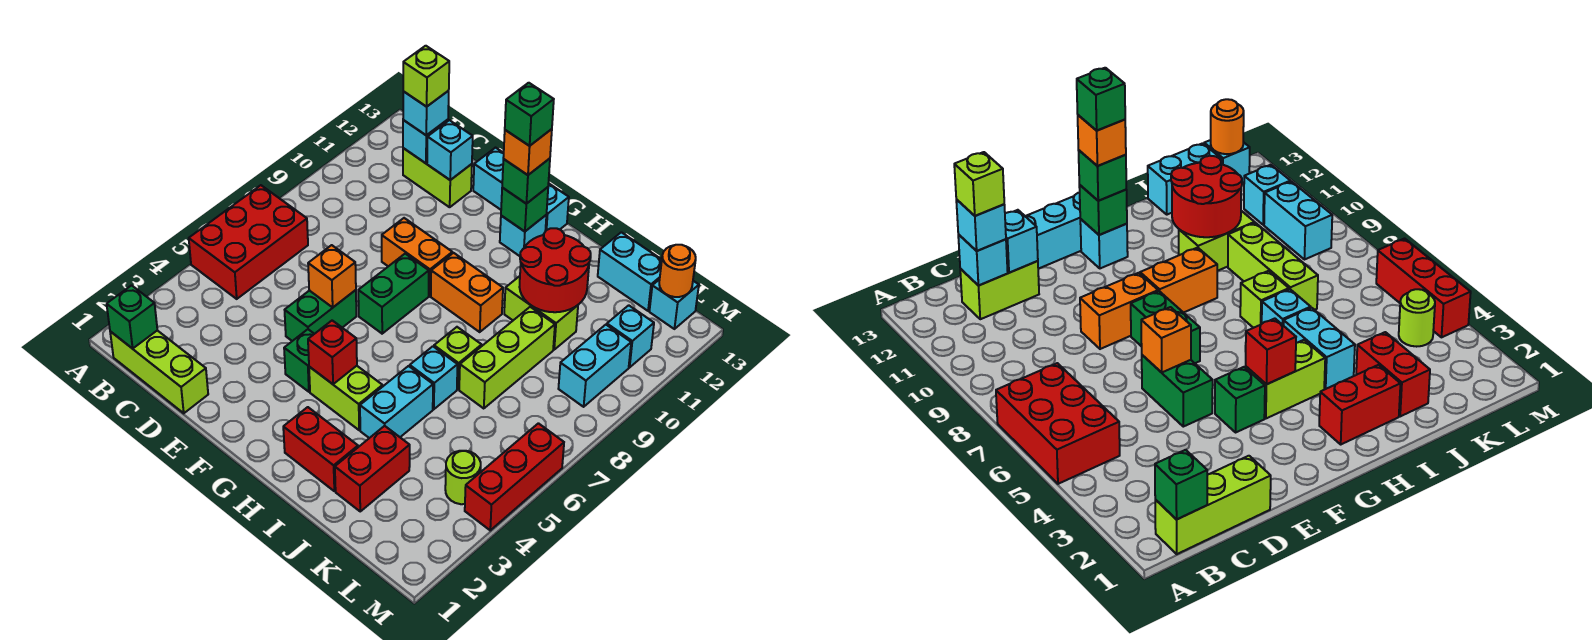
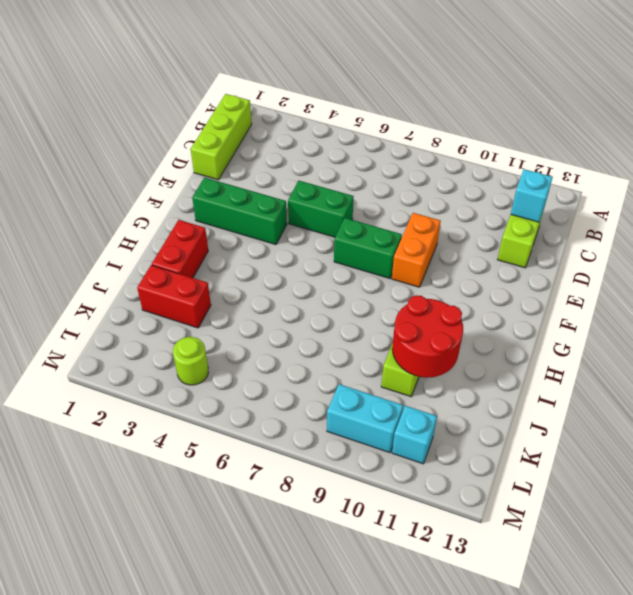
green 1x3 brick [192,178,287,245] -> green 1x1 brick [284,329,314,392]
none -> red 2x3 brick [189,185,308,299]
none -> cyan 1x3 brick [473,148,569,231]
none -> lime 1x2 brick [309,366,383,430]
none -> orange 1x2 brick [431,253,503,332]

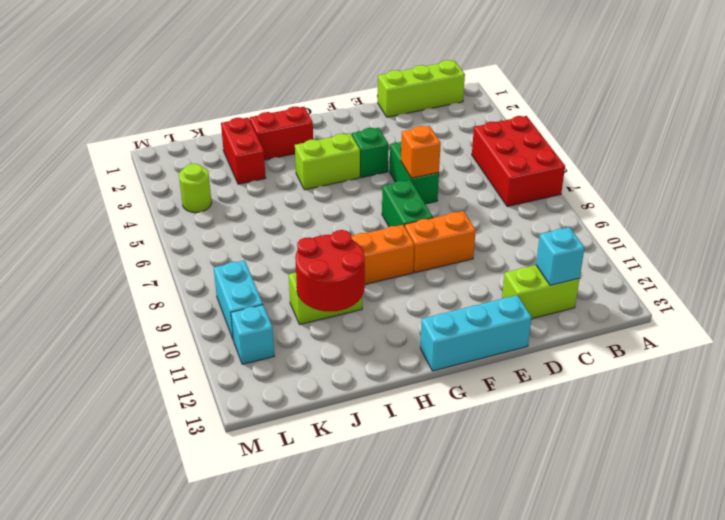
none -> cyan 1x1 brick [500,215,546,256]
none -> cyan 1x2 brick [360,366,433,438]
none -> cyan 1x1 brick [410,346,458,409]
none -> lime 1x1 brick [434,327,482,389]

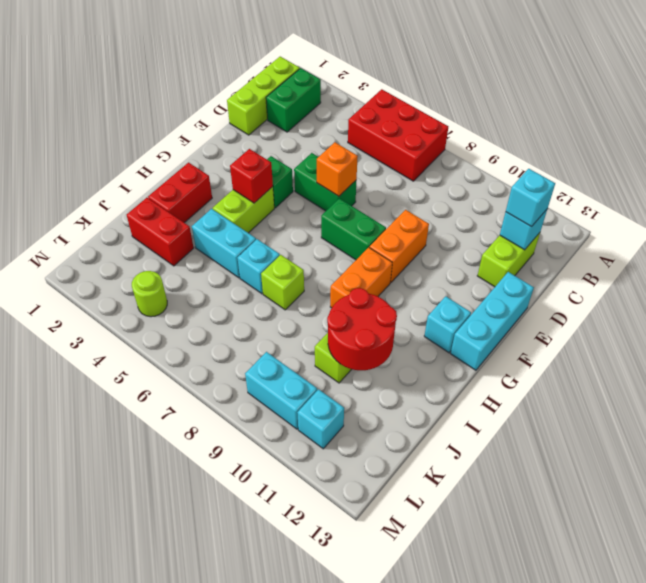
green 1x2 brick [266,68,321,132] -> none
none -> lime 1x3 brick [459,307,555,409]
none -> cyan 1x2 brick [598,232,662,311]
none -> cyan 1x1 brick [649,279,699,329]
none -> red 1x3 brick [465,423,564,530]

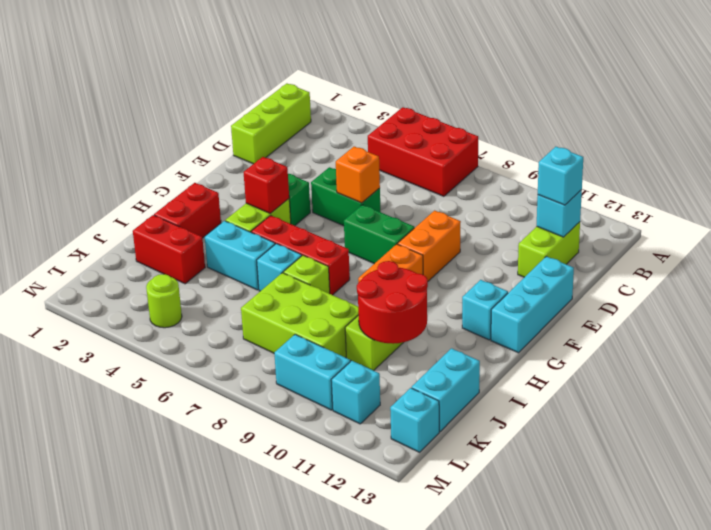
red 1x3 brick [251,215,350,295] -> red 1x3 brick moved to [465,423,564,530]
lime 2x3 brick [241,273,359,358] -> lime 1x3 brick [459,307,555,409]
none -> green 1x1 brick [107,285,157,349]
none -> cyan 1x1 brick [427,120,473,180]
none -> green 1x1 brick [501,187,548,231]
none -> orange 1x1 round brick [659,245,696,297]

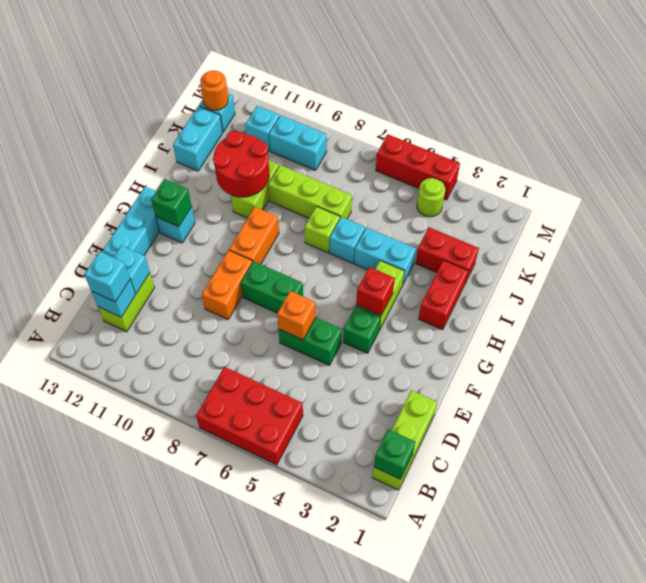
none -> green 1x1 brick [502,159,550,204]
none -> lime 1x1 brick [403,46,449,107]
none -> orange 1x1 brick [503,129,552,175]
none -> green 1x1 brick [505,83,554,146]

